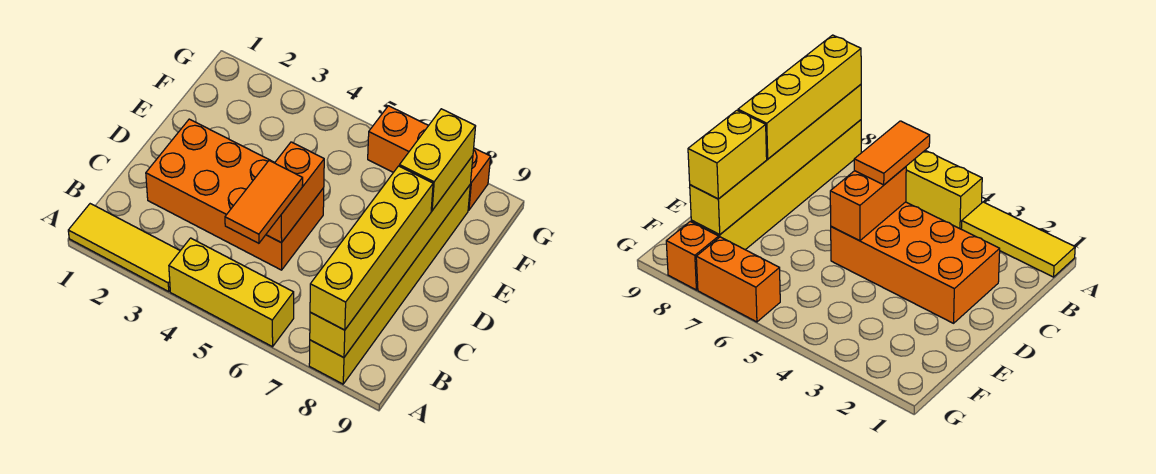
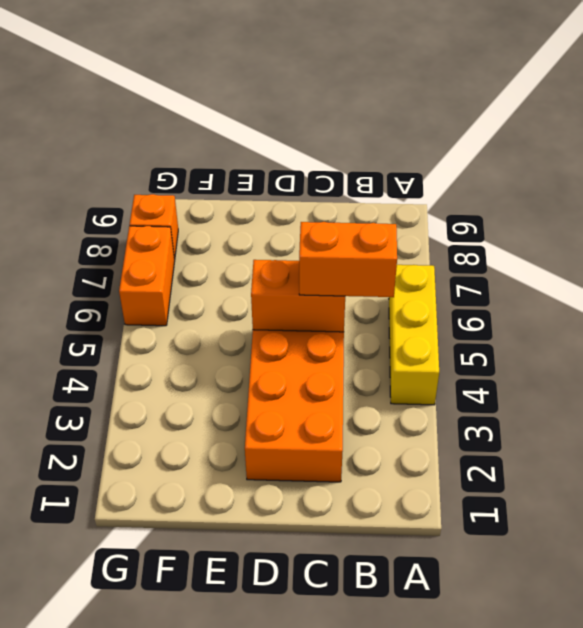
orange 1x2 brick [299,222,397,297] -> orange 1x2 tile [225,161,303,243]
none -> yellow 1x3 tile [68,204,180,291]
none -> yellow 1x6 brick [309,185,470,384]

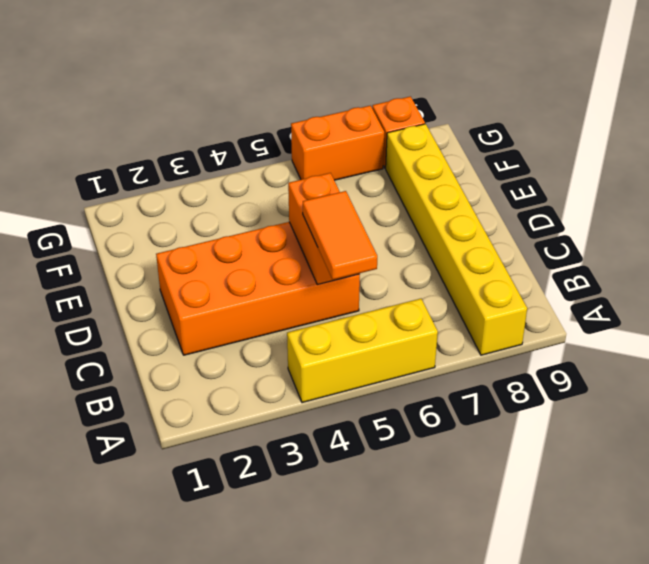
none -> yellow 1x3 tile [68,204,180,291]
none -> yellow 1x6 brick [310,156,473,358]

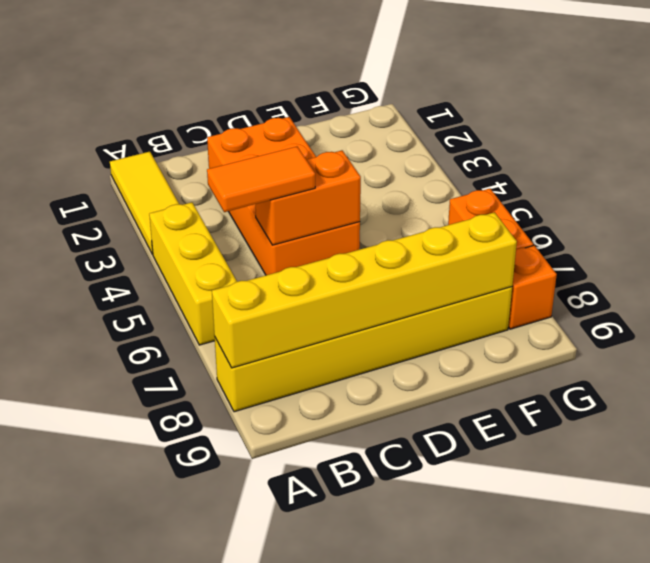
none -> yellow 1x4 brick [310,166,433,330]
none -> yellow 1x2 brick [399,109,476,211]

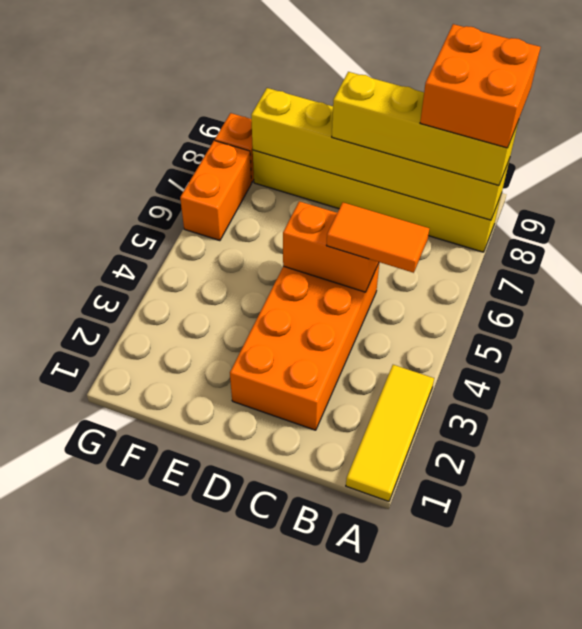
orange 2x2 brick [420,24,541,148] -> none
none -> yellow 1x3 brick [169,238,294,347]
none -> yellow 1x2 brick [399,109,476,211]

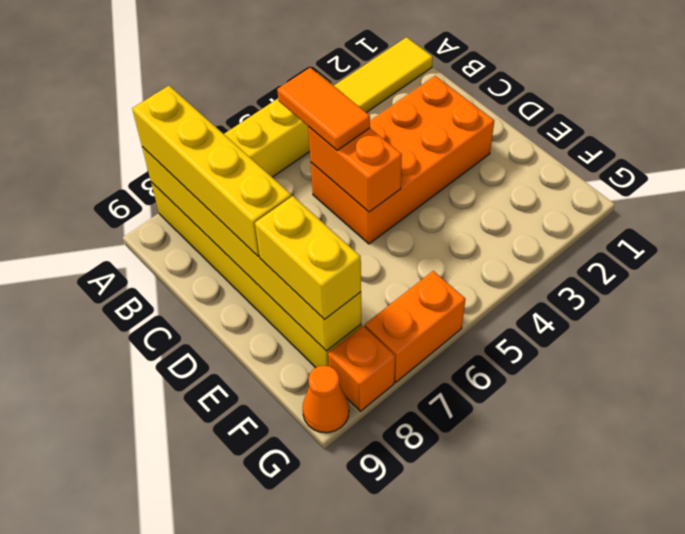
orange 1x1 cone [303,365,349,433] -> none

